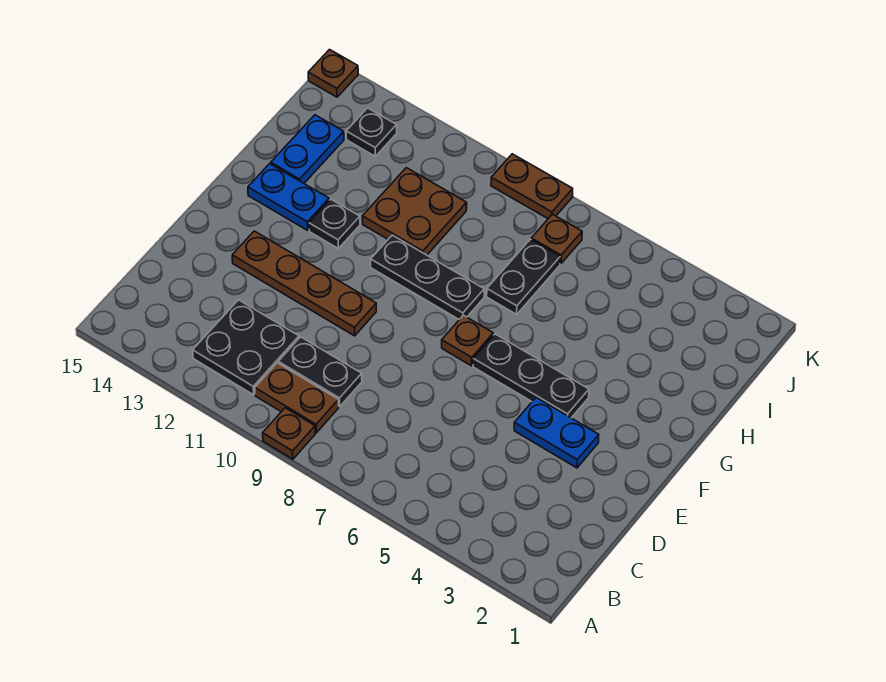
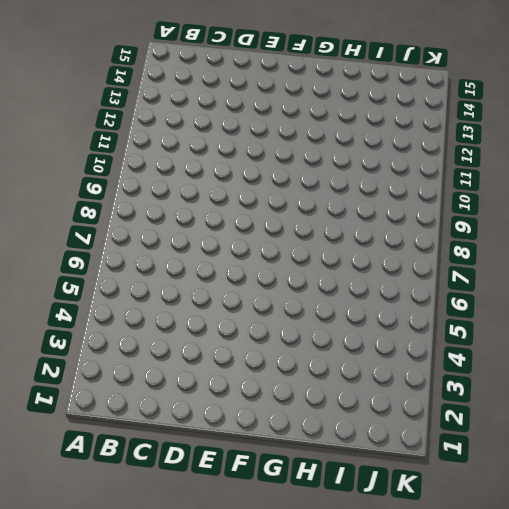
none -> brown 1x1 plate [263,408,315,459]
none -> brown 1x2 plate [255,363,339,433]
none -> black 2x2 plate [193,300,299,395]

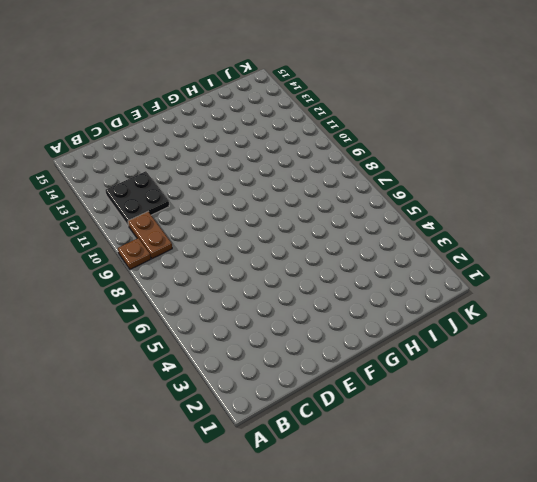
none -> black 1x2 plate [278,337,362,406]
none -> blue 1x2 plate [514,398,599,468]
none -> brown 1x4 plate [232,231,376,336]

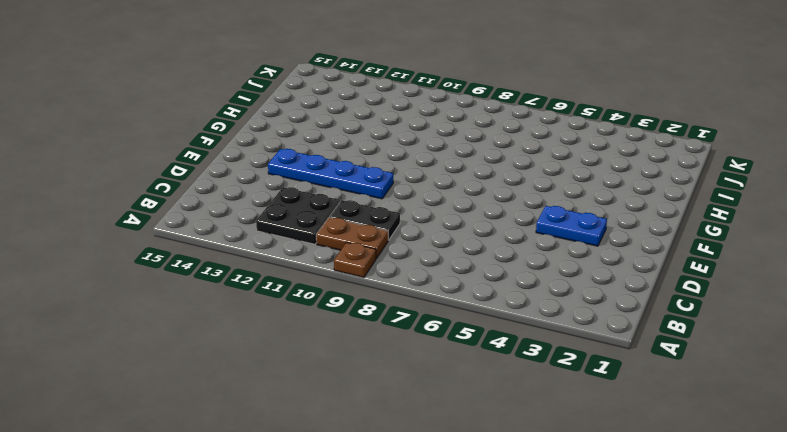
blue 1x4 plate [268,149,393,199] -> brown 1x4 plate [232,231,376,336]
none -> black 1x3 plate [473,334,589,418]
none -> brown 1x1 plate [442,315,493,366]
none -> black 1x3 plate [371,235,484,320]

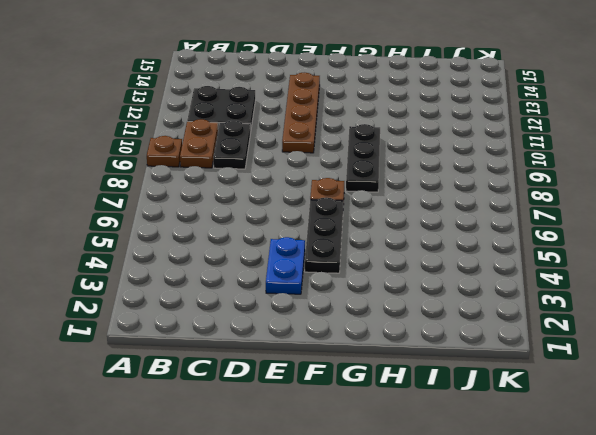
none -> black 1x1 plate [309,199,360,248]
none -> blue 1x2 plate [248,164,329,230]
none -> black 1x2 plate [487,239,560,314]

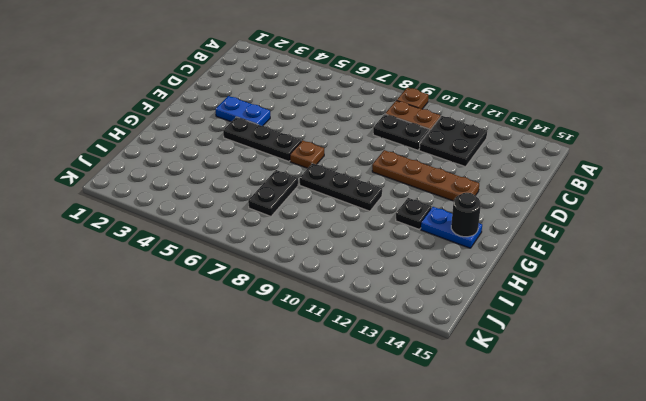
black 1x1 round brick [451,193,481,237] -> none
none -> brown 2x2 plate [362,168,467,255]
none -> blue 1x2 plate [271,115,344,183]
none -> brown 1x1 plate [531,214,582,264]

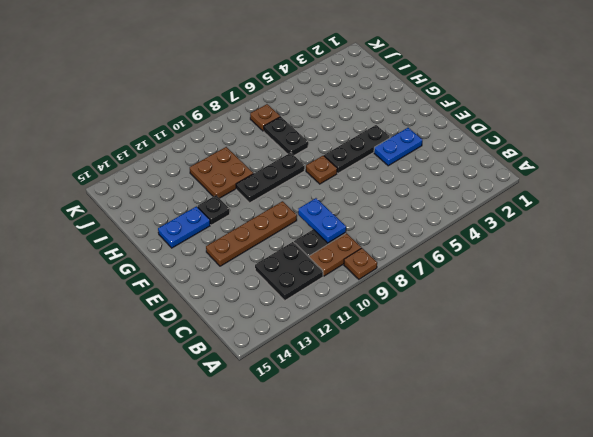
blue 1x2 plate [298,198,346,243] -> blue 1x2 plate moved to [271,115,344,183]
none -> black 1x1 plate [346,108,397,156]
none -> brown 1x2 plate [491,154,573,219]
none -> brown 1x1 plate [308,50,358,97]

